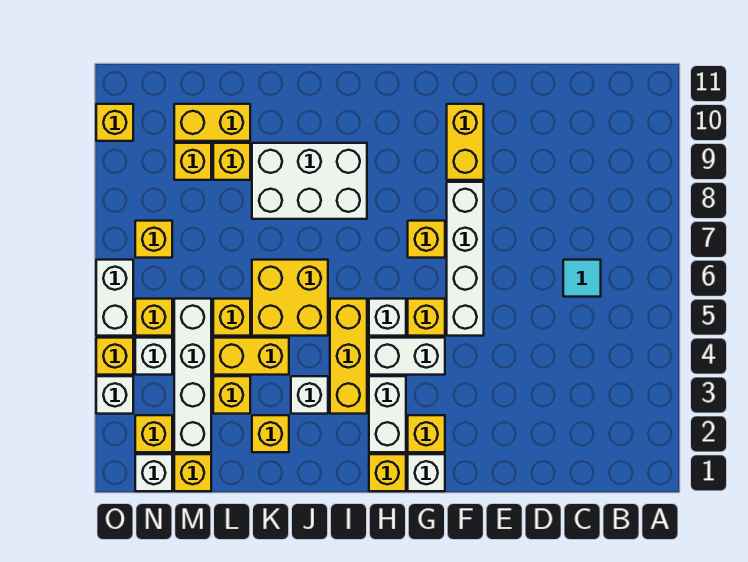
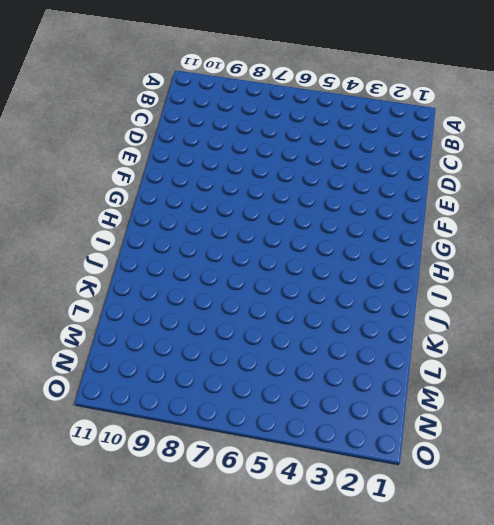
none -> cyan 1x1 tile [563,260,601,297]
none -> white 1x4 brick [447,182,484,336]
none -> yellow 1x2 brick [447,104,484,180]
none -> white 1x1 brick [408,454,445,491]

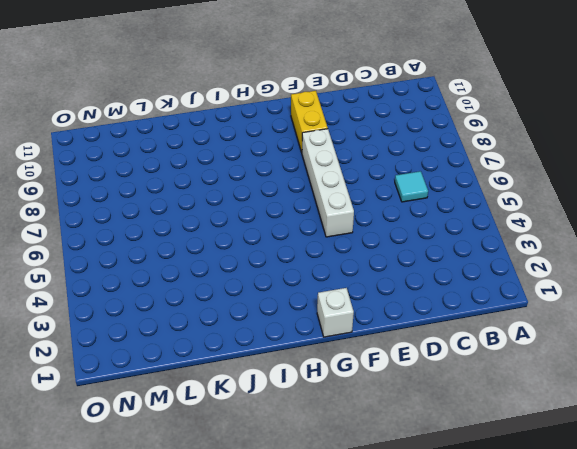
none -> yellow 1x1 brick [408,415,445,452]
none -> white 1x2 brick [369,338,445,375]
none -> yellow 1x1 brick [408,299,445,336]
none -> yellow 1x1 brick [408,221,445,258]

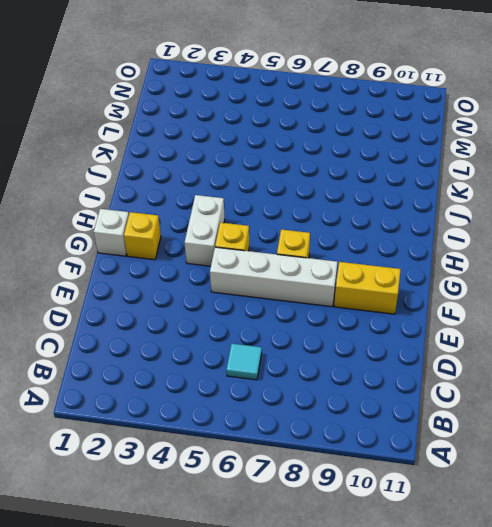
none -> yellow 1x1 brick [369,454,406,491]
none -> white 1x2 brick [369,376,406,452]
none -> white 1x1 brick [369,299,406,336]
none -> yellow 1x3 brick [330,299,367,414]

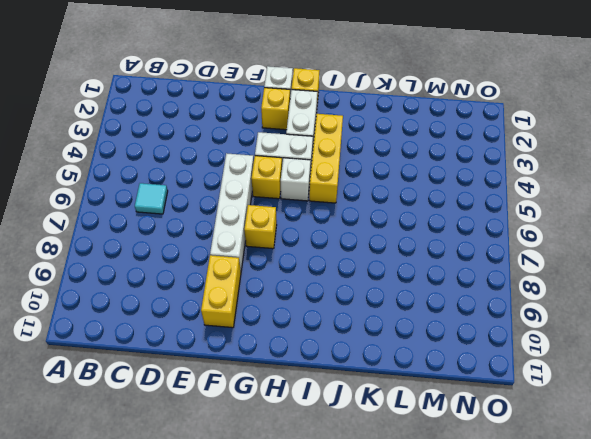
none -> white 2x3 brick [252,143,367,219]
none -> white 1x1 brick [291,376,328,414]
none -> yellow 2x2 brick [252,260,328,336]
none -> yellow 1x1 brick [252,415,289,452]

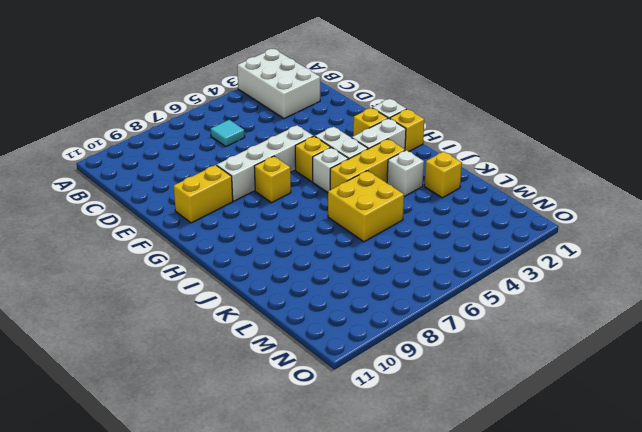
white 2x3 brick [237,49,320,119] -> white 2x3 brick moved to [252,143,367,219]
none -> yellow 1x2 brick [213,338,289,375]
none -> yellow 1x1 brick [213,376,250,414]
none -> yellow 1x1 brick [213,299,250,336]
none -> yellow 1x1 brick [213,143,250,180]

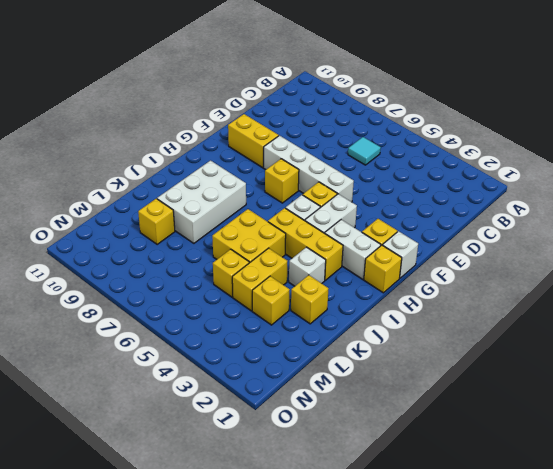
none -> yellow 1x2 brick [174,104,250,141]
none -> yellow 1x1 brick [174,454,211,491]
none -> white 1x4 brick [174,299,211,452]
none -> yellow 1x1 brick [174,143,211,180]

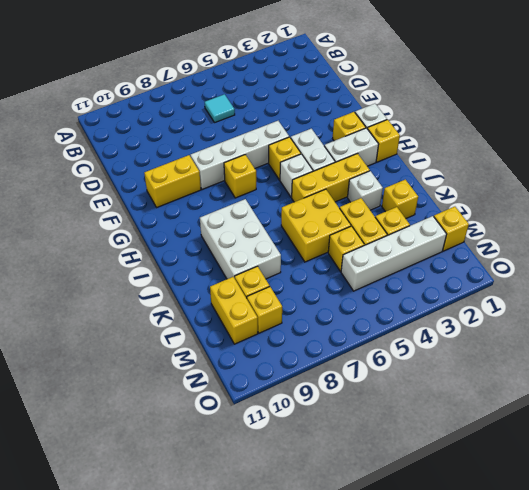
none -> white 1x1 brick [135,454,172,491]
none -> yellow 1x1 brick [135,415,172,452]
none -> white 1x1 brick [135,338,172,375]
none -> yellow 1x1 brick [135,299,172,336]

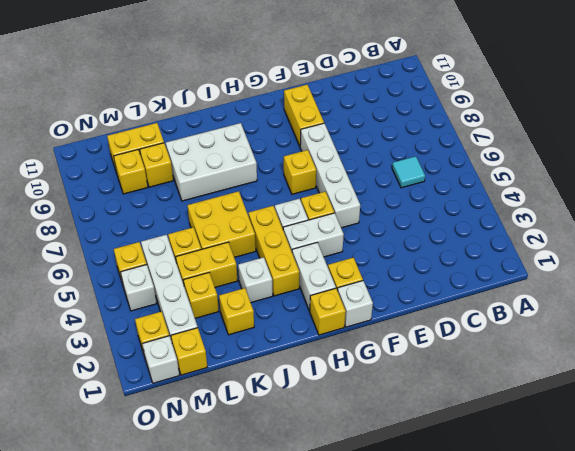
none -> yellow 1x1 brick [135,221,172,258]
none -> white 1x1 brick [96,376,133,414]
none -> yellow 1x1 brick [96,338,133,375]
none -> white 1x2 brick [96,260,133,336]

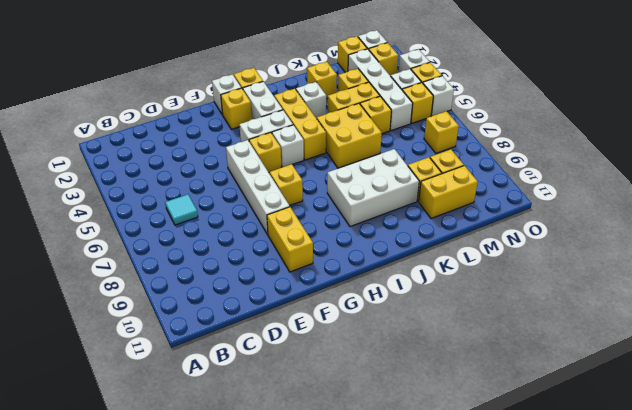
white 1x1 brick [423,76,454,116] -> white 1x2 brick [96,260,133,336]
none -> yellow 1x1 brick [96,104,133,141]

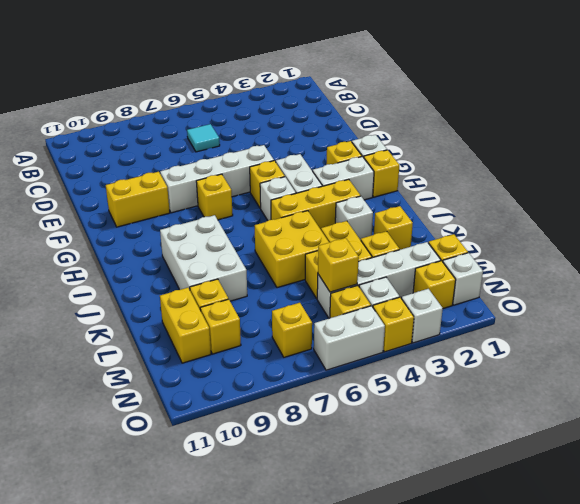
yellow 1x1 brick [318,238,359,292] -> yellow 1x1 brick moved to [96,104,133,141]

